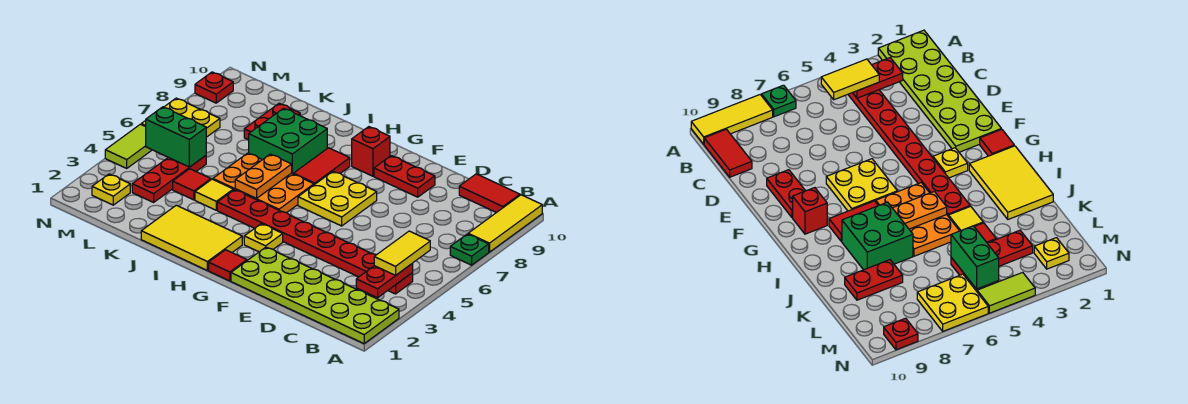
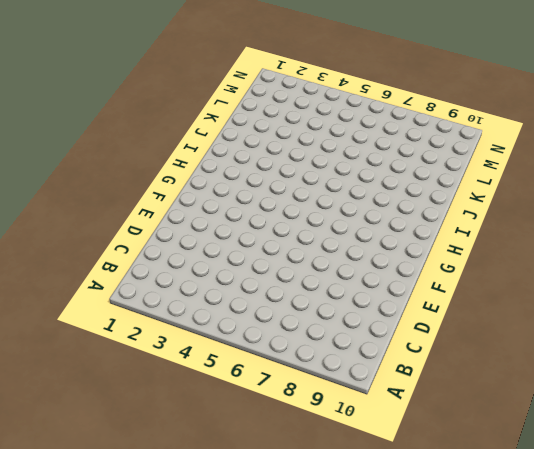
none -> lime 2x6 plate [231,247,399,343]
none -> green 1x1 plate [450,234,489,265]
none -> yellow 1x3 tile [468,195,542,252]

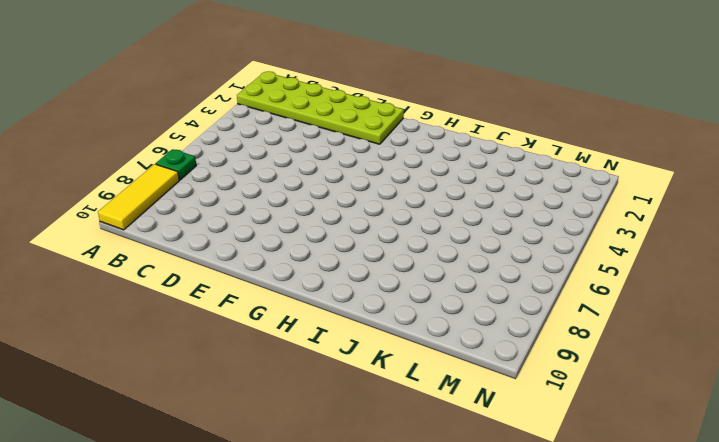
none -> red 1x8 plate [217,190,413,294]
none -> red 1x2 tile [459,174,520,213]
none -> red 1x2 plate [374,156,435,197]

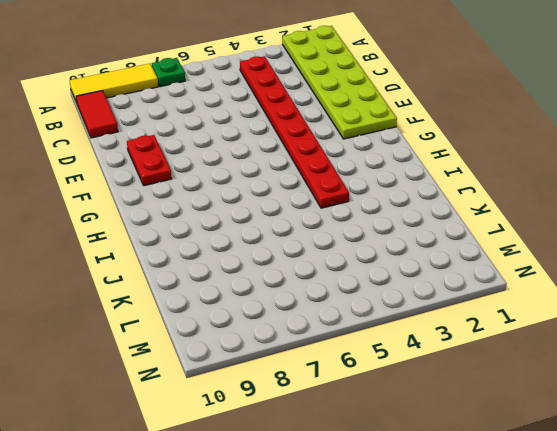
none -> yellow 2x2 plate [298,171,377,226]
none -> red 1x1 tile [209,250,247,281]
none -> yellow 1x1 plate [244,224,283,252]

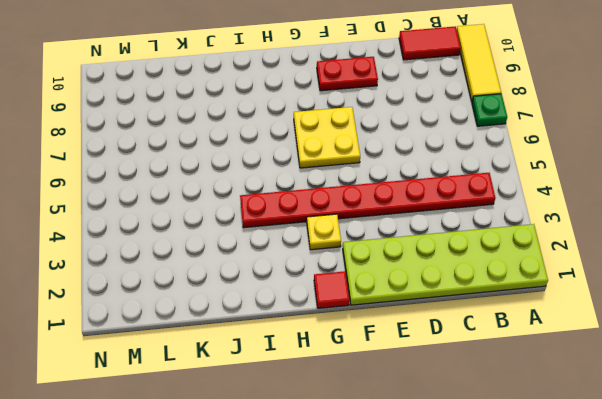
none -> red 1x1 brick [352,127,390,176]
none -> yellow 2x3 tile [141,205,242,270]
none -> orange 2x3 plate [213,153,314,213]

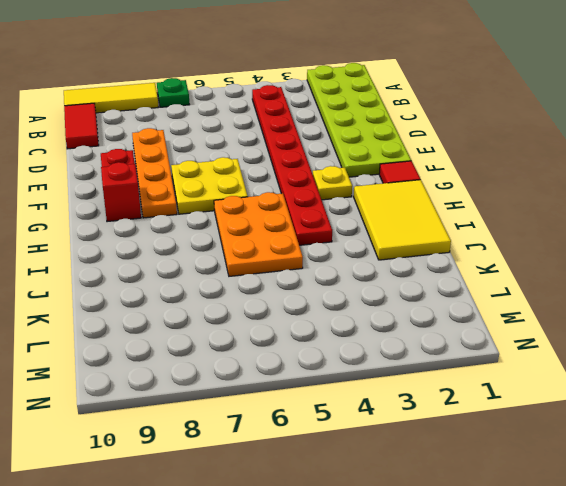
orange 1x4 plate [132,128,177,218] -> none
none -> red 1x2 tile [294,148,350,185]
none -> green 2x2 brick [249,108,327,174]
none -> yellow 1x1 tile [195,179,233,210]

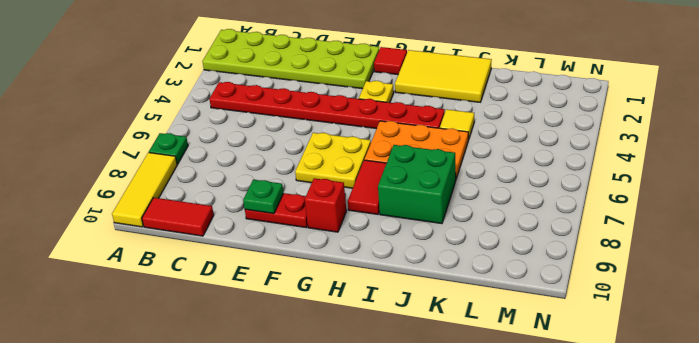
green 1x1 plate [243,180,284,214] -> none
none -> red 1x1 tile [173,169,211,200]
none -> red 1x2 plate [244,103,300,140]
none -> red 1x3 plate [132,156,206,202]

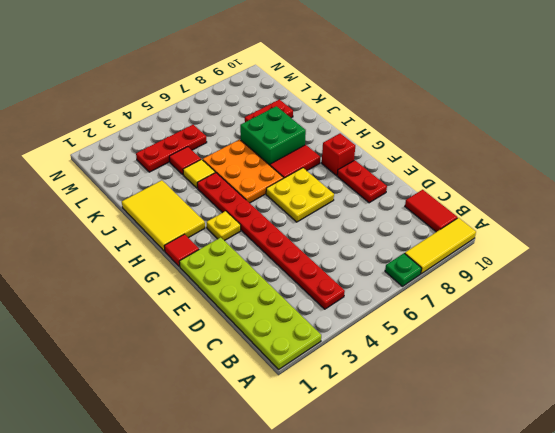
none -> yellow 1x1 plate [92,174,130,205]
none -> yellow 2x2 plate [141,98,220,137]
none -> lime 1x2 tile [105,124,152,168]

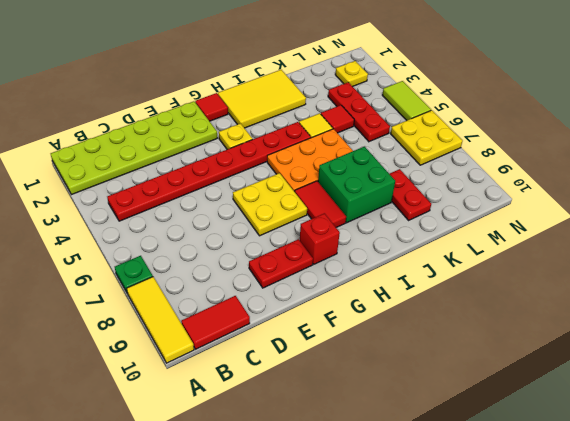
none -> red 1x1 plate [195,72,233,103]
none -> red 1x2 plate [356,264,413,298]
none -> orange 1x2 plate [235,154,292,199]

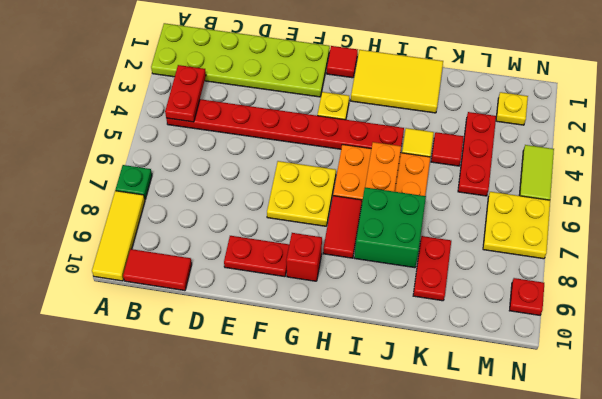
none -> green 1x2 brick [146,107,206,167]
none -> yellow 1x2 tile [374,231,430,276]

